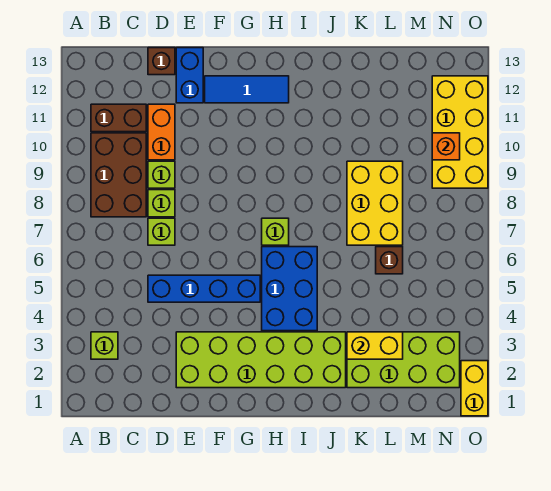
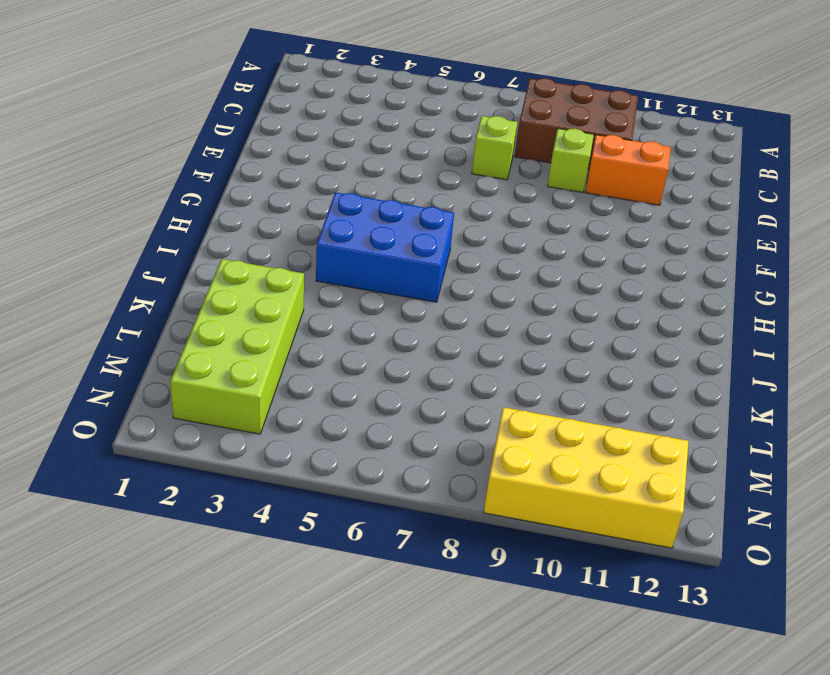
none -> lime 1x1 brick [91,332,118,359]
none -> brown 1x2 brick [91,104,146,132]
none -> blue 1x4 brick [148,275,260,302]

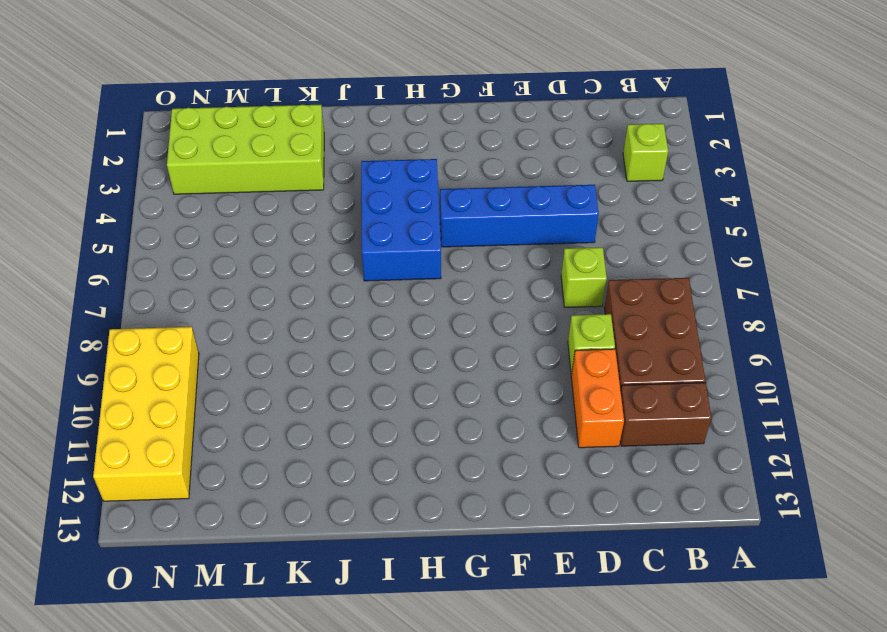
none -> lime 1x1 brick [148,190,175,217]
none -> brown 1x1 brick [148,48,175,75]
none -> lime 2x6 brick [176,332,346,388]

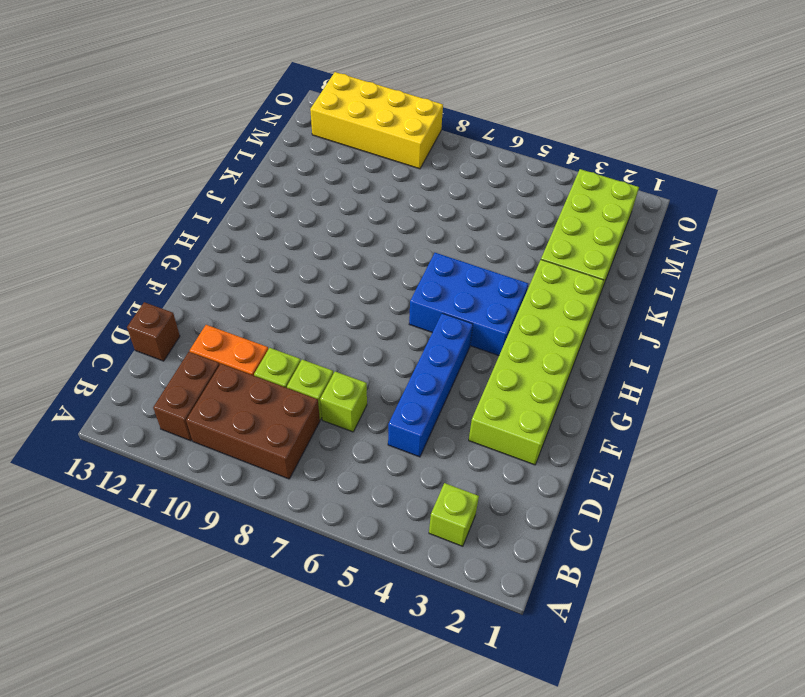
none -> blue 1x2 brick [176,48,203,103]
none -> blue 1x3 tile [205,76,289,103]
none -> lime 1x1 brick [262,218,289,245]

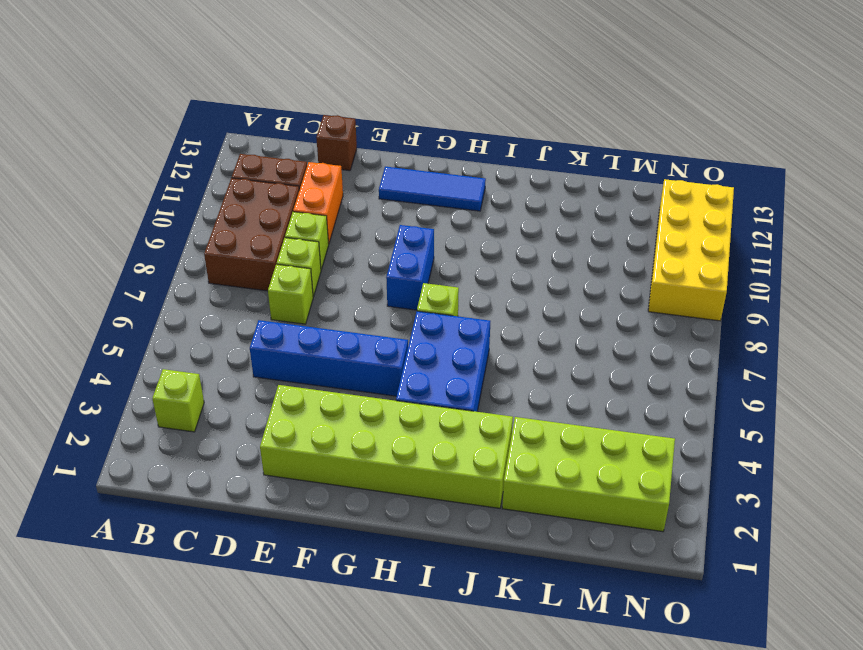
blue 1x2 brick [386,225,434,310] -> blue 1x2 brick moved to [176,48,203,103]
none -> yellow 2x3 brick [347,161,403,245]
none -> brown 1x1 brick [376,247,403,274]
none -> yellow 1x2 brick [461,361,488,416]

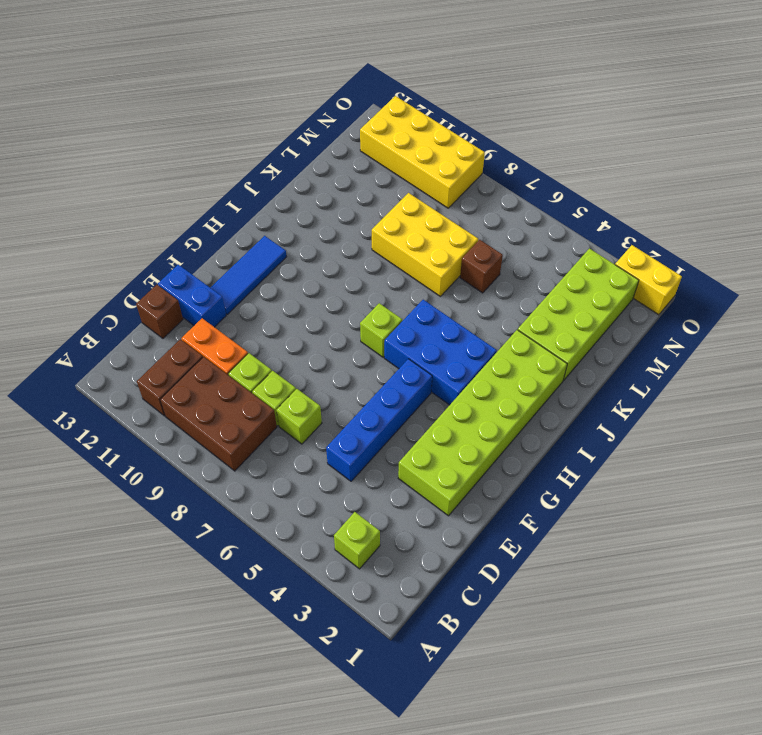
none -> yellow 1x2 brick [347,332,403,359]
none -> orange 1x1 brick [432,133,460,160]

